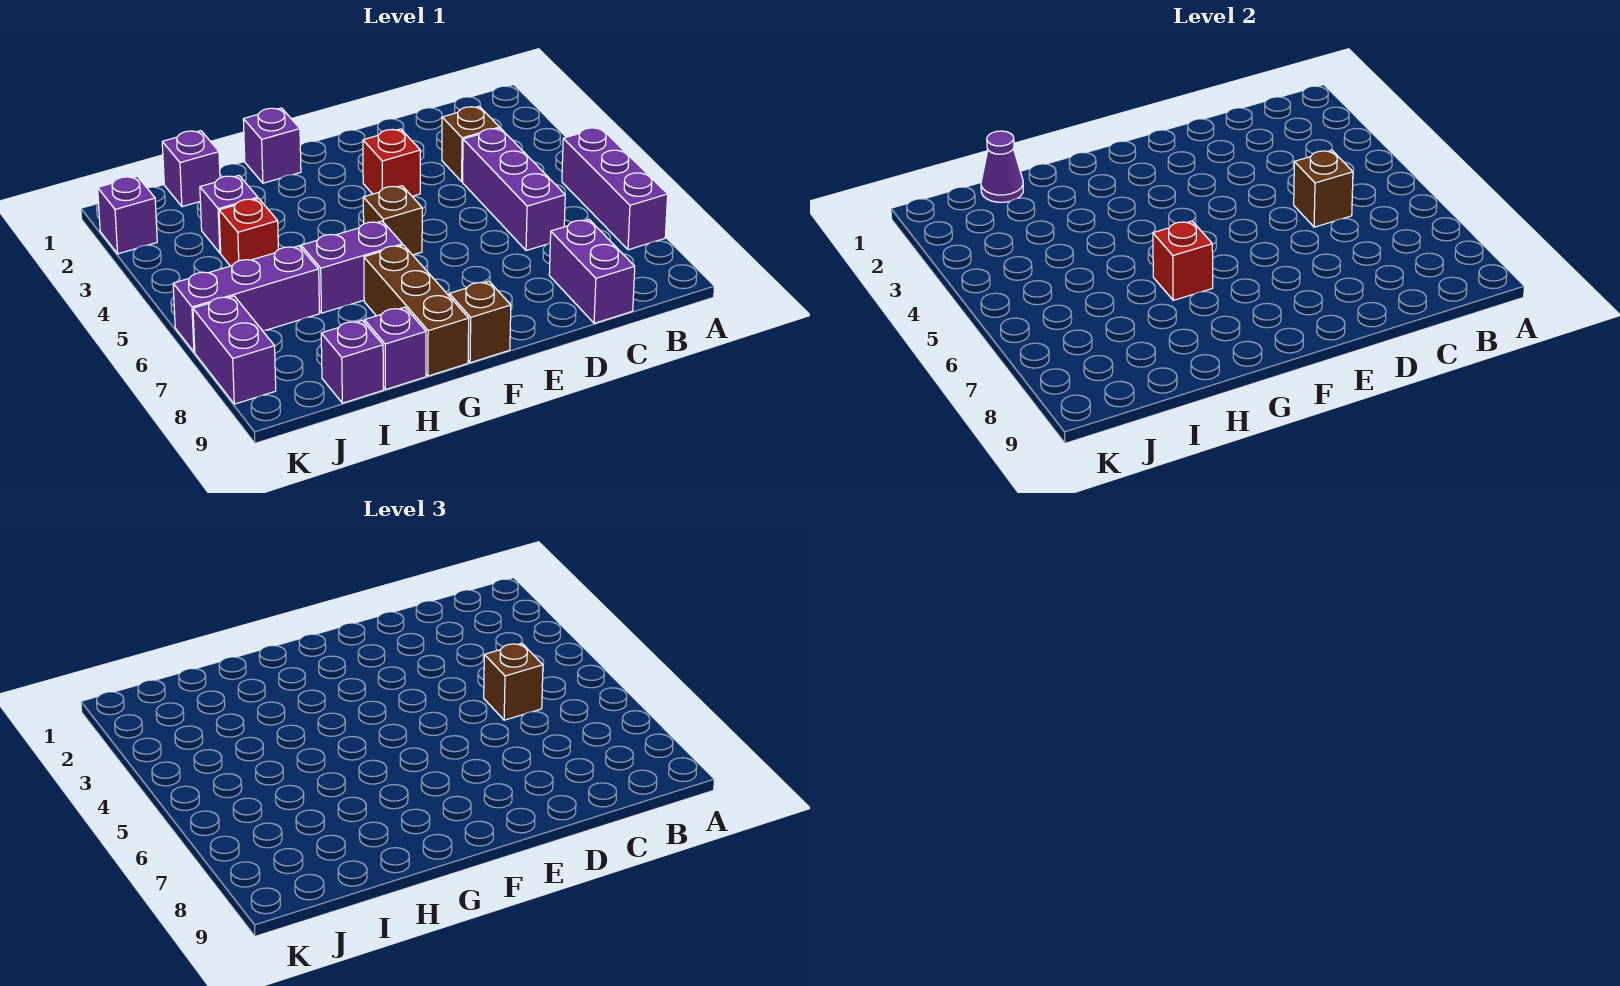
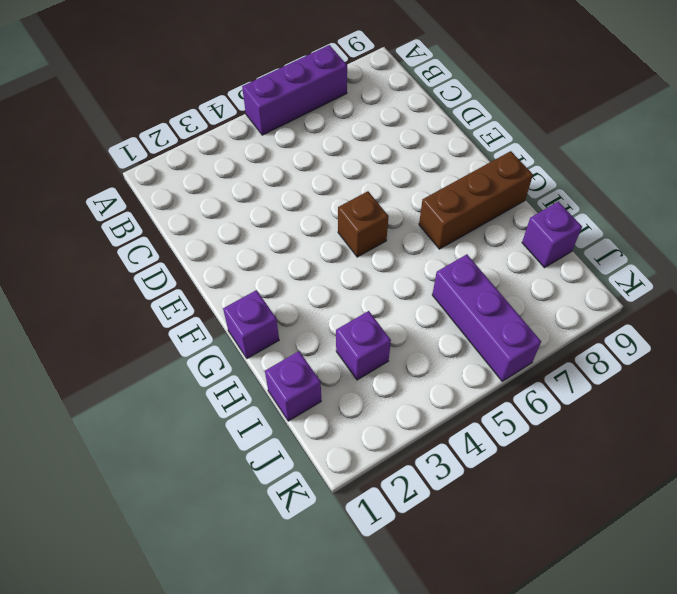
none -> brown 1x1 brick [442,106,500,182]
none -> purple 1x3 brick [463,128,565,251]
none -> purple 1x2 brick [549,220,635,323]

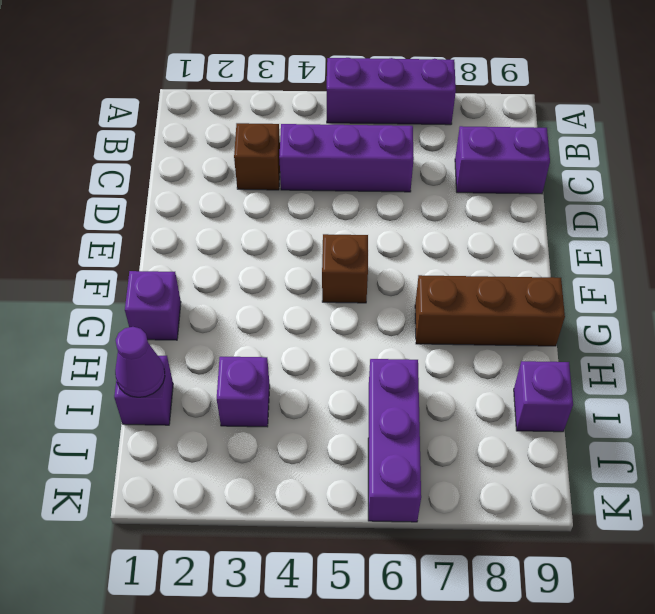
none -> red 1x1 brick [363,129,420,196]
none -> brown 1x1 brick [449,281,511,363]
none -> purple 1x2 brick [301,221,402,313]

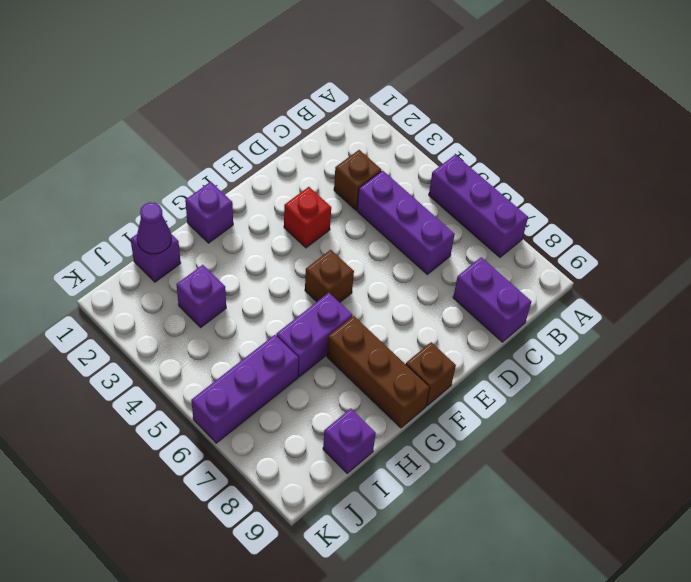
none -> purple 1x1 brick [364,307,426,390]
none -> red 1x1 brick [219,198,278,266]
none -> purple 1x1 brick [98,176,157,254]

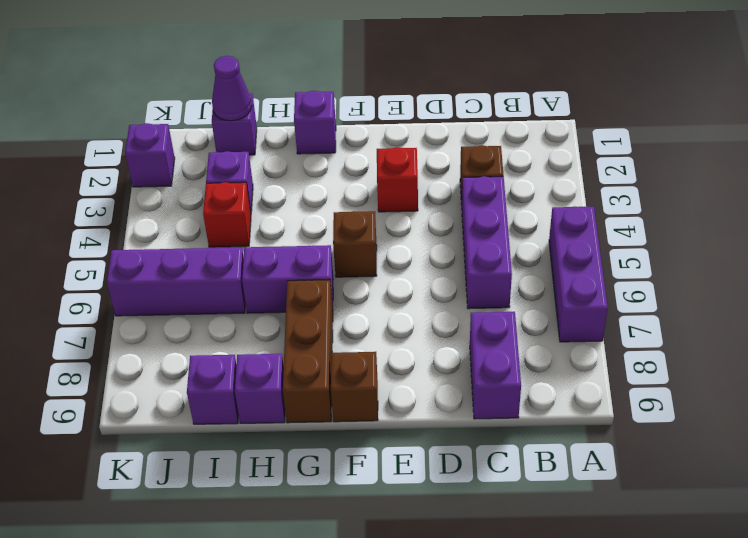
none -> purple 1x2 brick [193,296,276,404]
none -> brown 1x1 brick [1294,150,1353,227]
none -> red 1x1 brick [1153,221,1213,300]

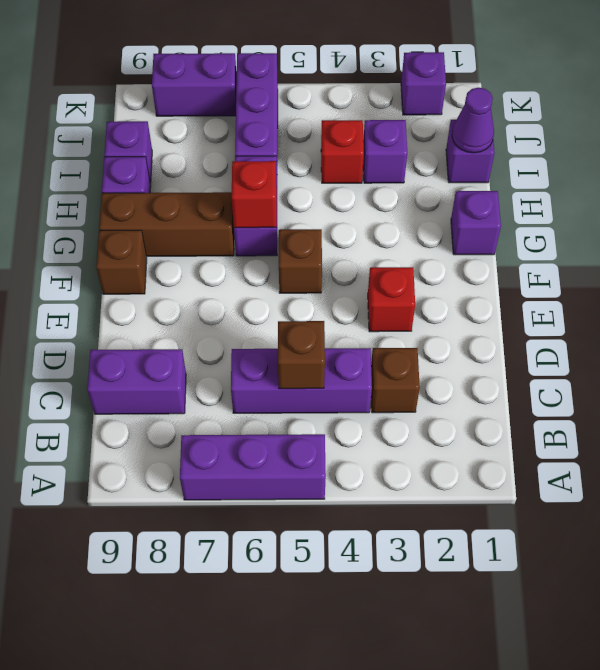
none -> brown 1x1 brick [484,643,543,720]

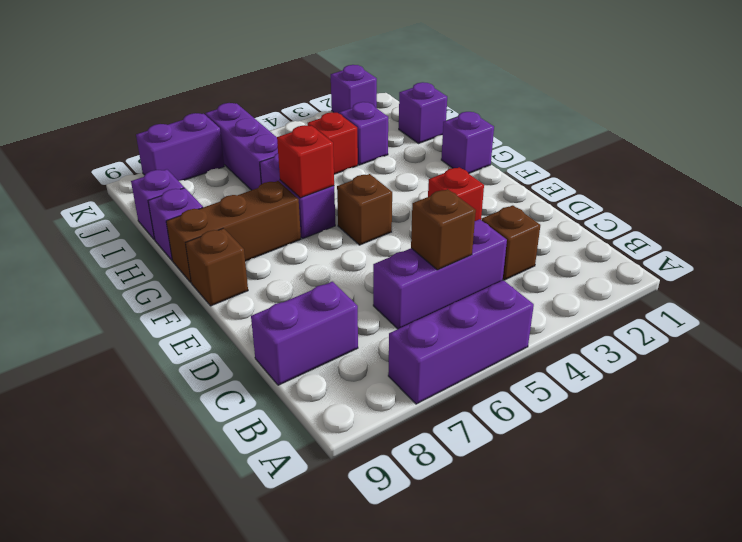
none -> purple 1x1 cone [981,131,1023,202]
none -> brown 1x1 brick [484,643,543,720]

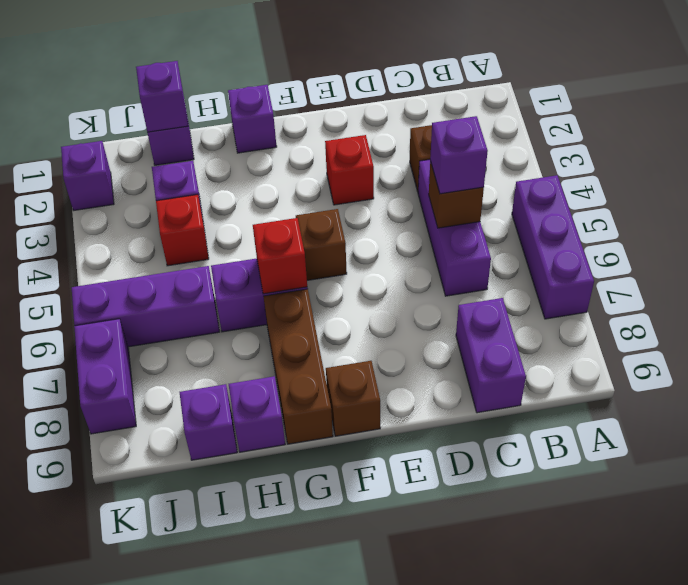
purple 1x1 brick [430,116,488,194] -> brown 1x1 brick [484,643,543,720]
purple 1x1 brick [136,61,188,132] -> purple 1x1 cone [981,131,1023,202]

